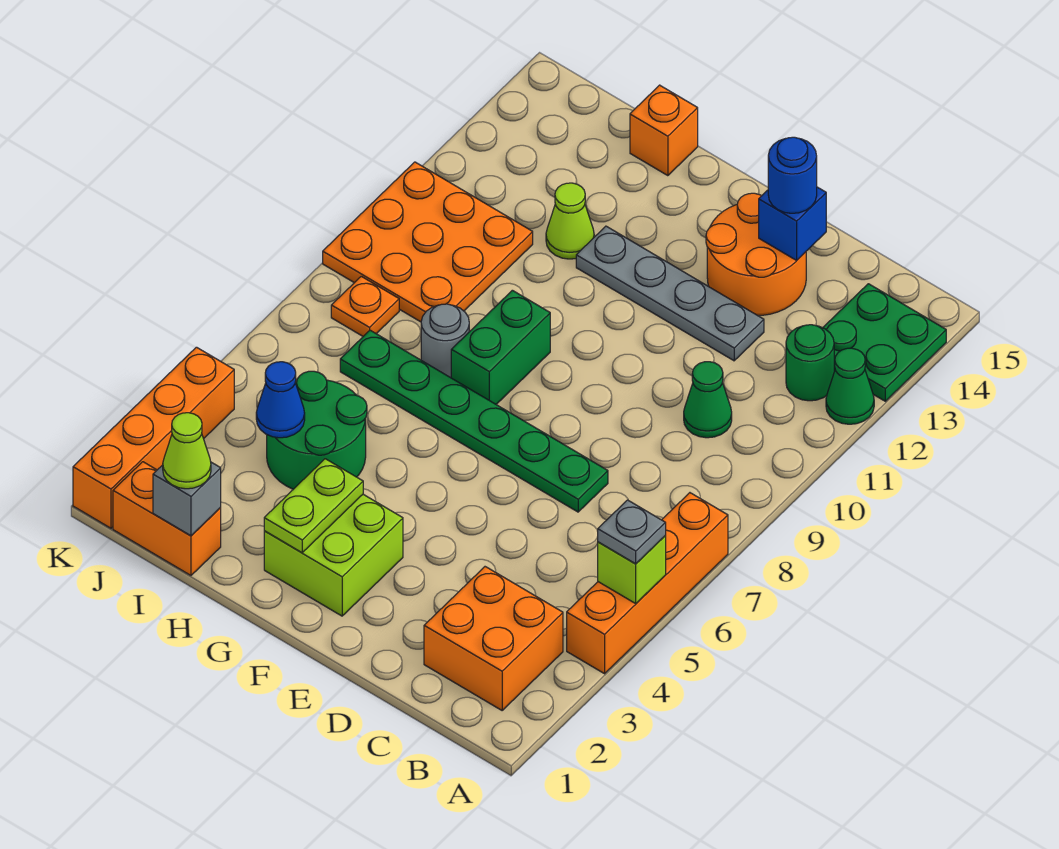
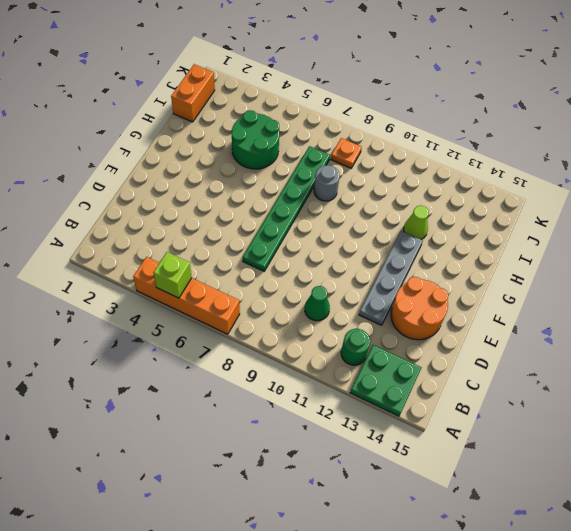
none -> green 1x1 cone [826,348,874,424]
none -> orange 2x2 brick [424,567,563,710]
none -> lime 2x2 brick [264,494,403,616]

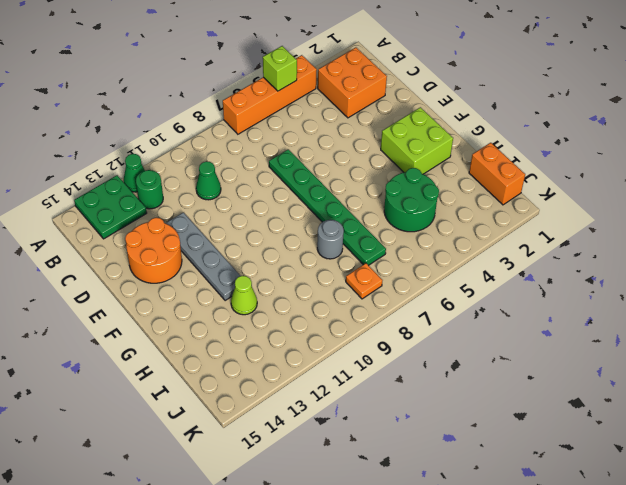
none -> green 1x2 brick [451,290,550,404]
none -> orange 1x1 brick [630,85,698,176]
none -> orange 3x3 plate [323,162,533,322]

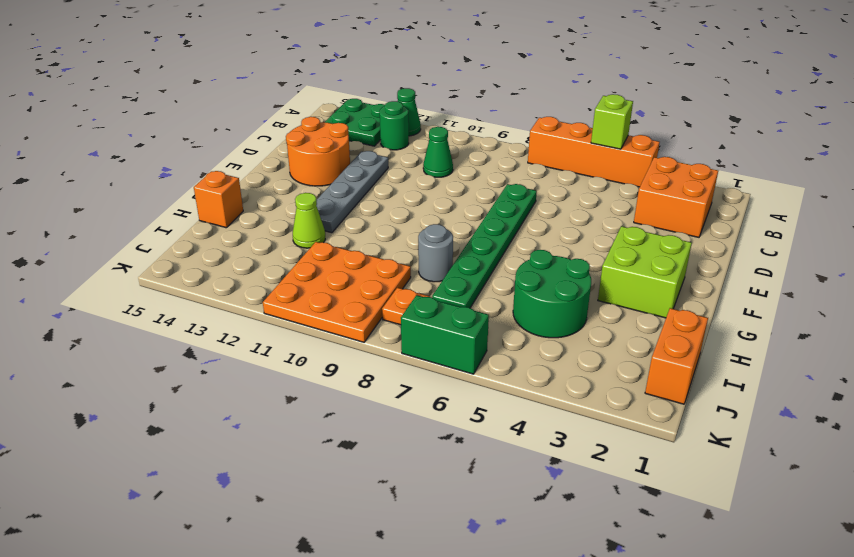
green 1x2 brick [401,295,489,374] -> green 1x2 brick moved to [451,290,550,404]
none -> orange 1x4 brick [73,347,234,528]
none -> blue 1x1 brick [759,187,826,261]
none -> lime 1x2 plate [264,459,363,553]

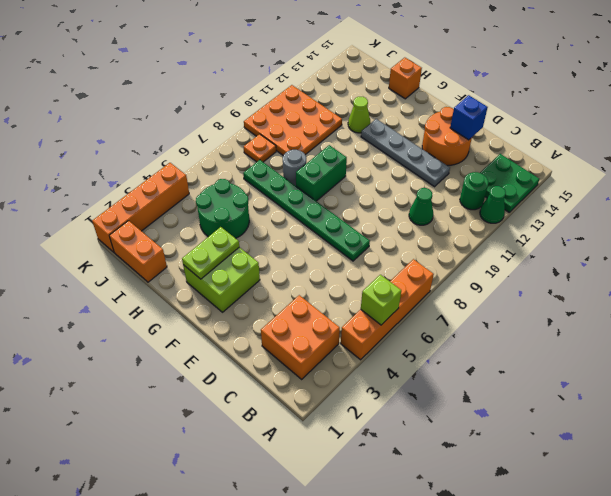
none -> grey 1x1 brick [153,462,221,536]
none -> blue 1x1 cone [256,362,305,438]
none -> grey 1x1 plate [598,500,666,564]

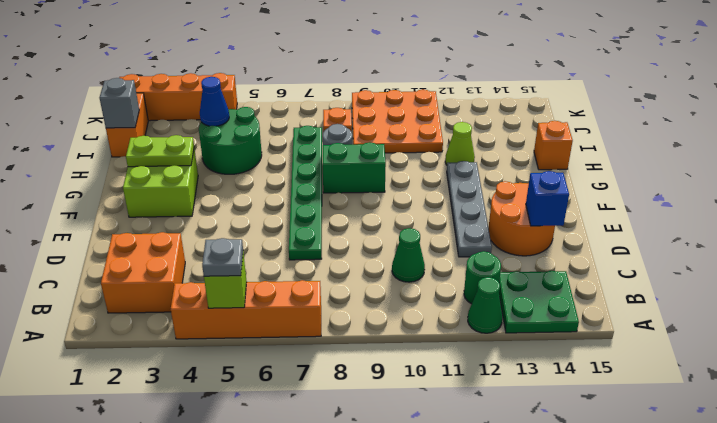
none -> blue 1x1 round brick [768,137,817,213]
none -> lime 1x1 cone [163,413,211,489]

